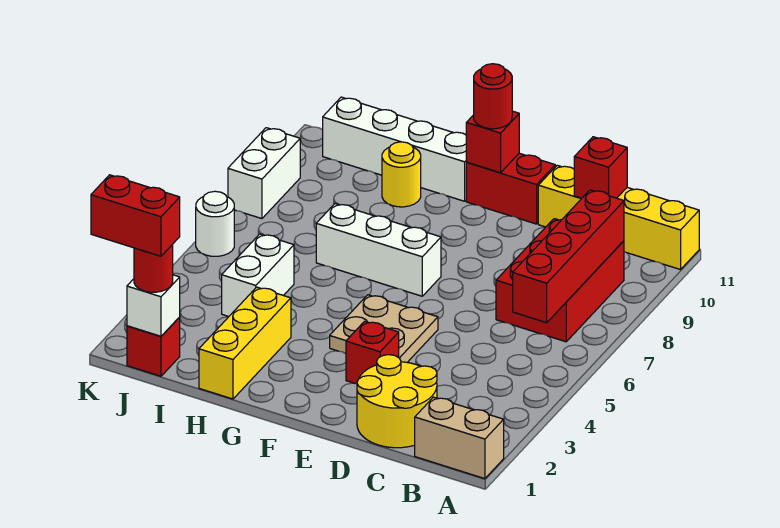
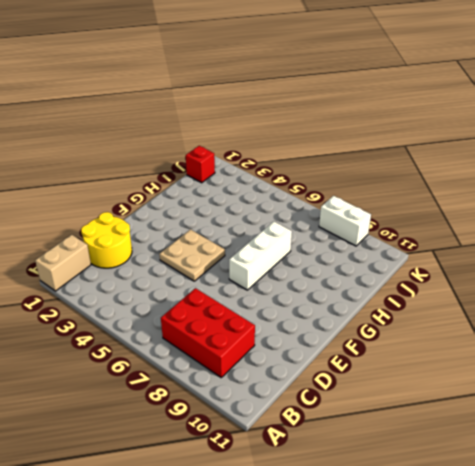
none -> yellow 1x4 brick [538,165,699,270]
none -> red 1x1 brick [346,321,399,384]
none -> red 1x2 brick [466,153,555,224]

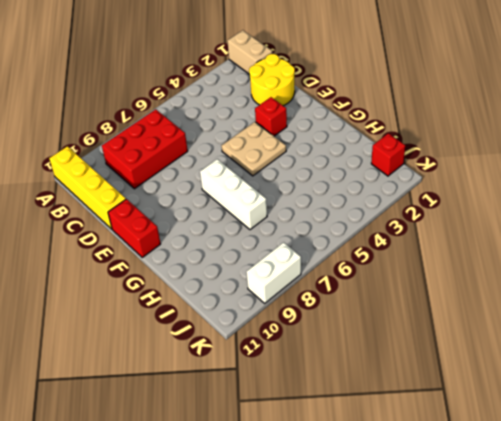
none -> white 1x4 brick [323,97,467,201]
none -> yellow 1x3 brick [199,287,291,399]
none -> yellow 1x1 round brick [382,142,421,207]

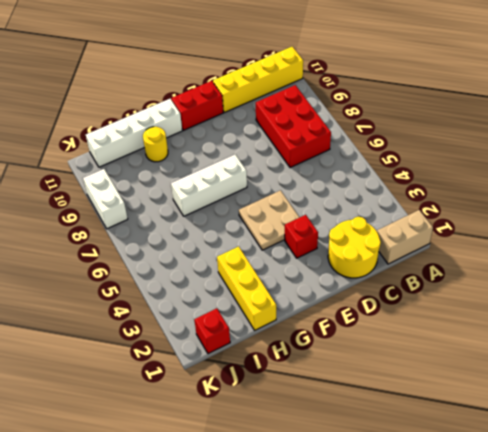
none -> white 1x2 brick [222,234,294,316]
none -> white 1x1 round brick [196,191,234,256]
none -> red 1x4 brick [513,190,624,323]

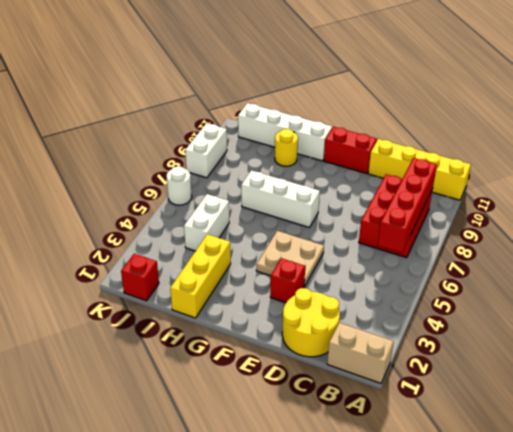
none -> red 1x1 brick [574,137,627,198]
none -> red 1x1 brick [466,111,519,173]
none -> white 1x1 brick [127,275,180,336]

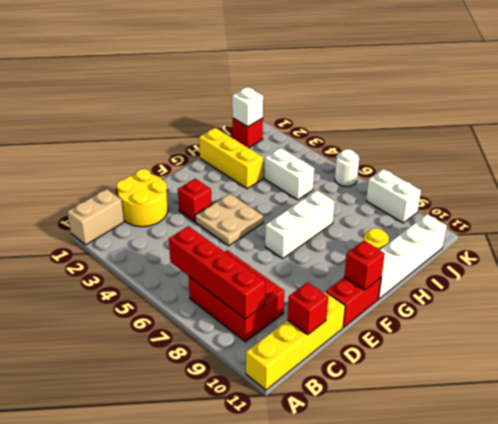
none -> red 1x1 round brick [474,64,512,129]
none -> red 1x1 round brick [134,244,173,292]
none -> red 1x2 brick [91,175,180,256]

